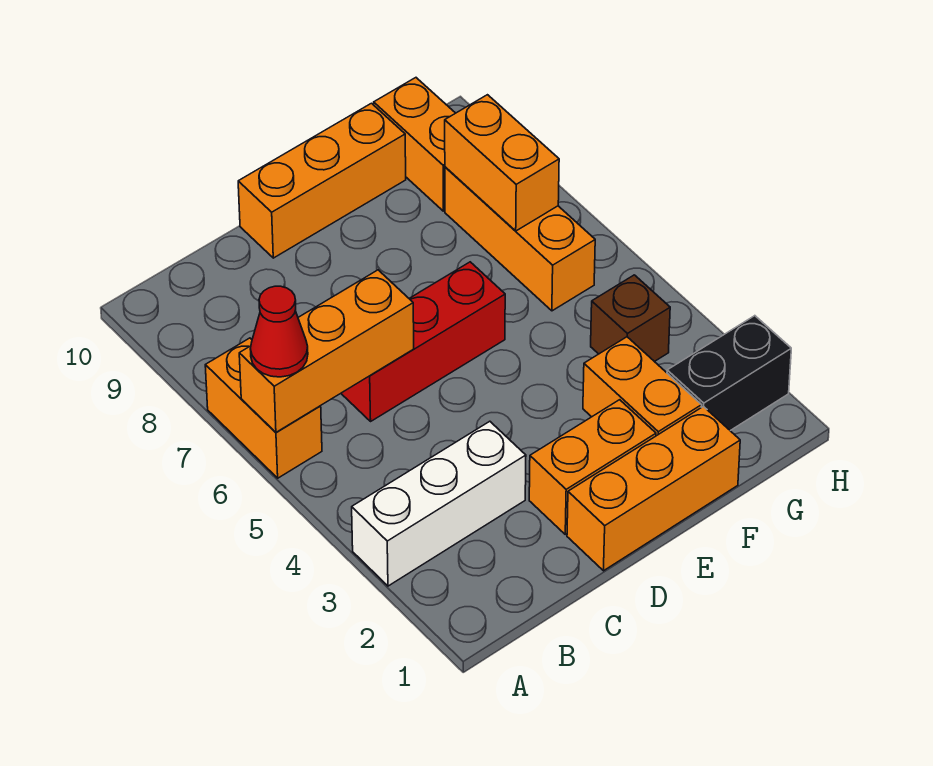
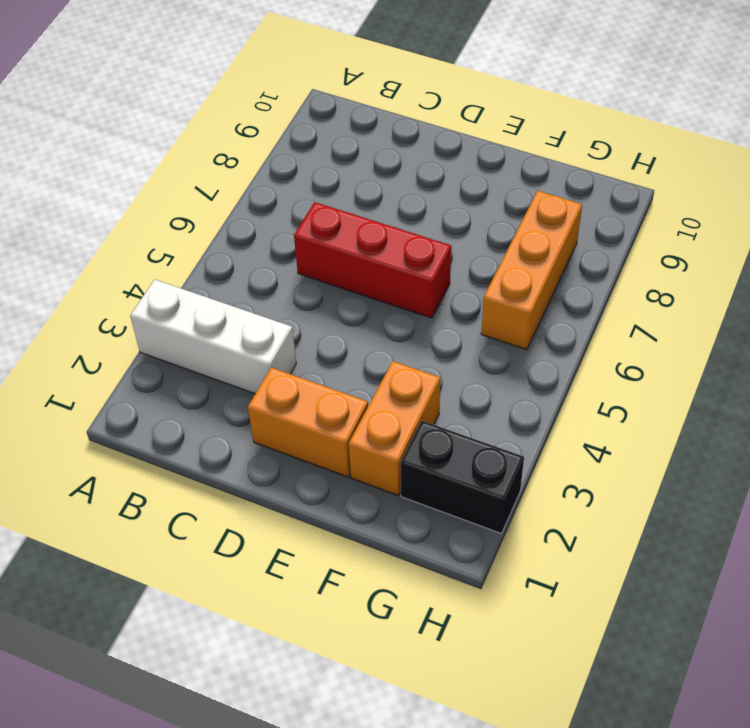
none -> orange 1x2 brick [205,338,322,478]
none -> orange 1x3 brick [567,406,740,571]
none -> orange 1x3 brick [238,103,406,258]

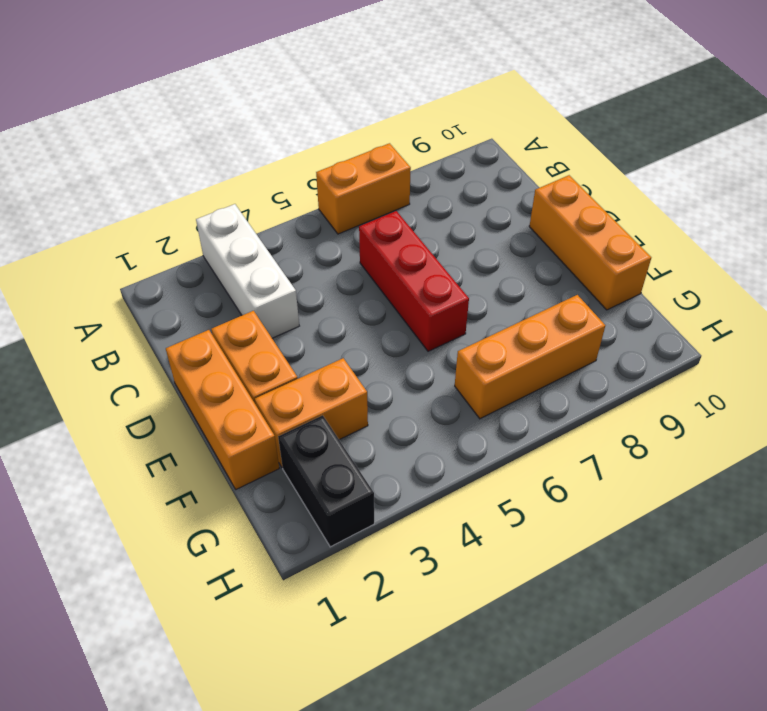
none -> brown 1x1 brick [591,275,670,362]
none -> orange 1x2 brick [374,78,455,211]
none -> orange 1x3 brick [239,270,414,432]

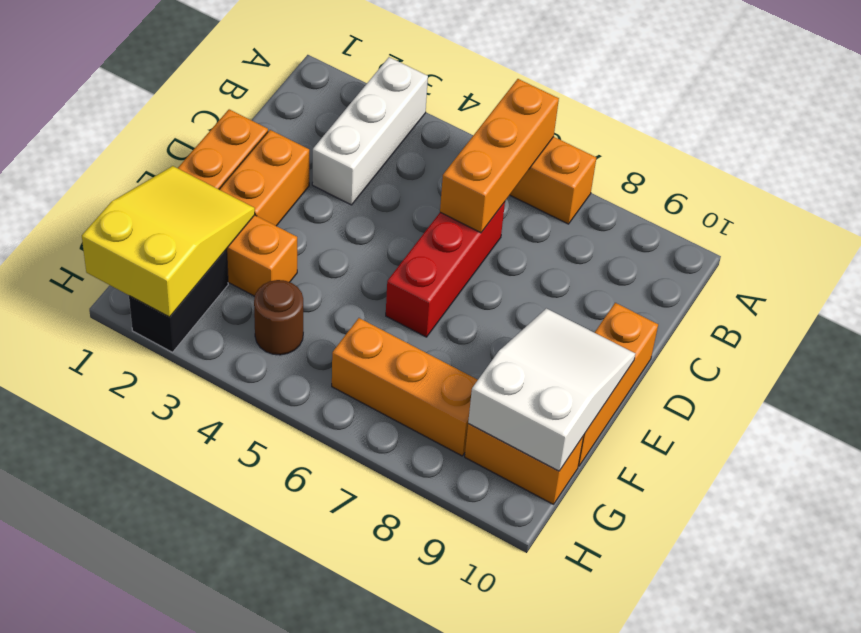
white 2x3 slope [468,308,635,471] -> none
yellow 2x3 slope [82,166,255,317] -> none
brown 1x1 round brick [254,280,303,355] -> brown 1x1 brick [591,275,670,362]
none -> orange 1x2 brick [445,95,559,231]
none -> red 1x1 cone [250,286,308,377]

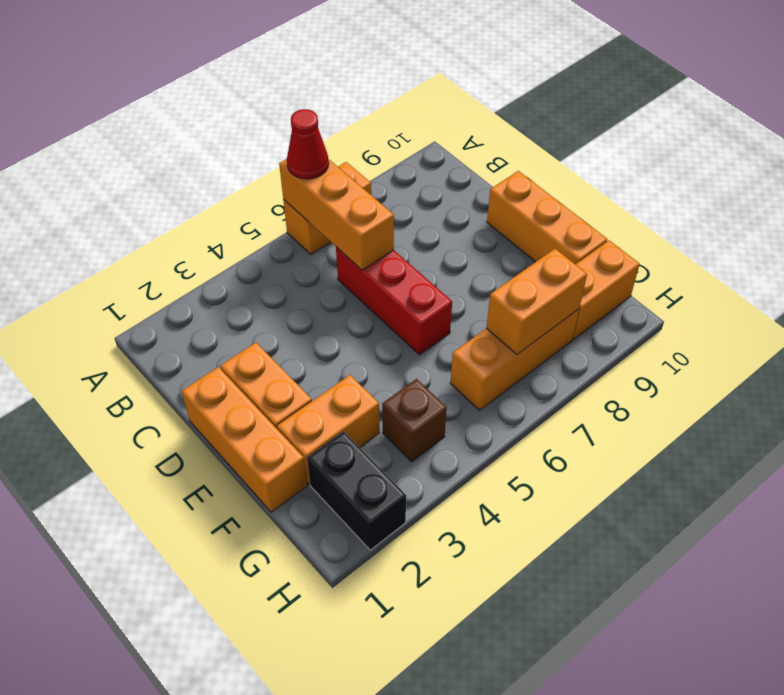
none -> white 1x3 brick [352,421,526,586]

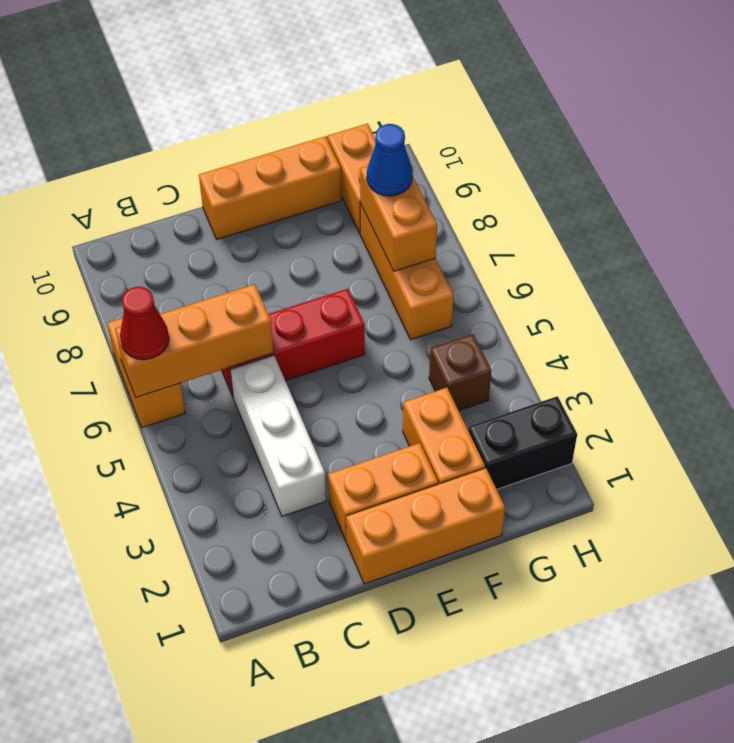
white 1x3 brick [230,355,326,516] -> white 1x3 brick turned to [352,421,526,586]
blue 1x1 cone [367,124,412,196] -> none

